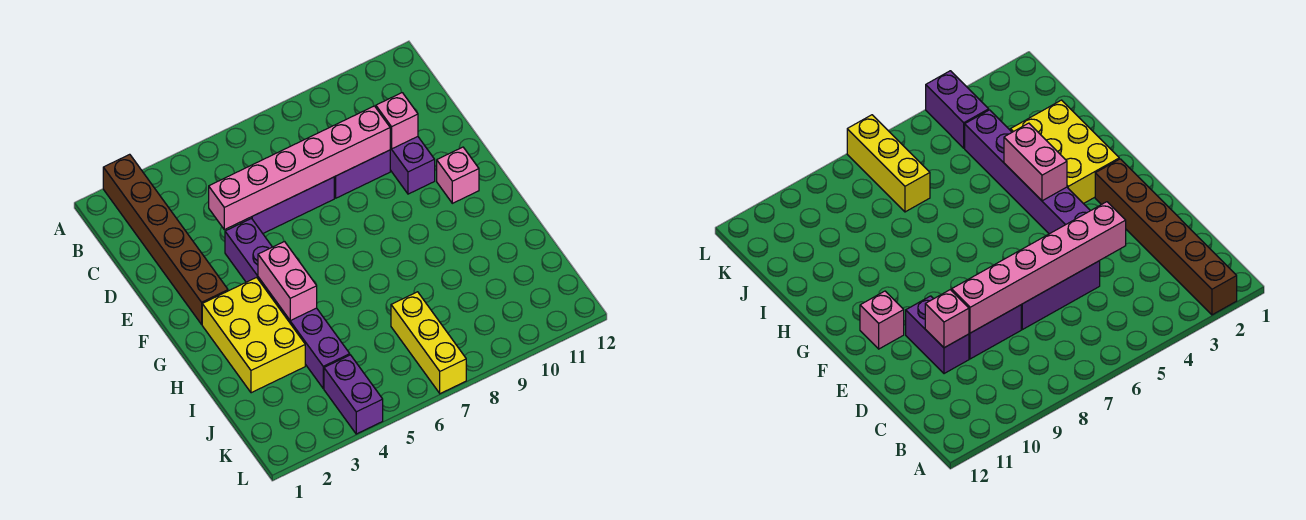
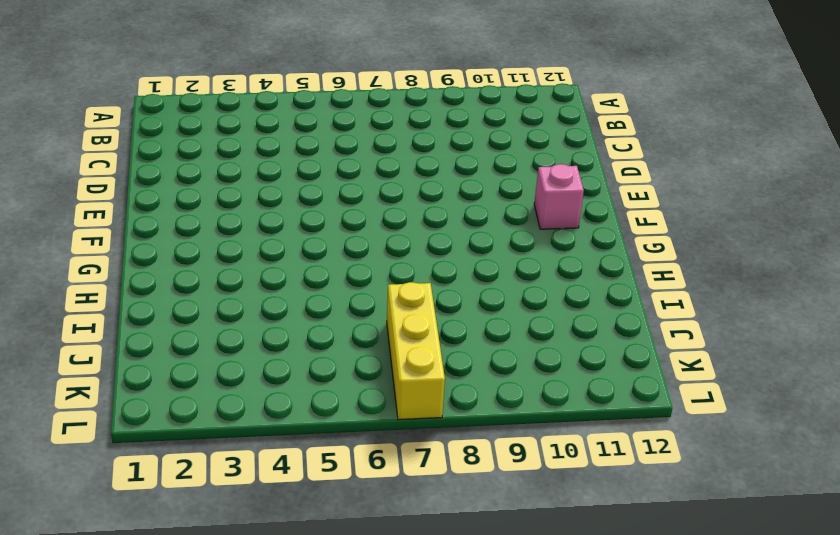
none -> brown 1x6 brick [103,154,228,324]
none -> purple 1x3 brick [240,177,334,233]
none -> purple 1x2 brick [334,150,390,198]

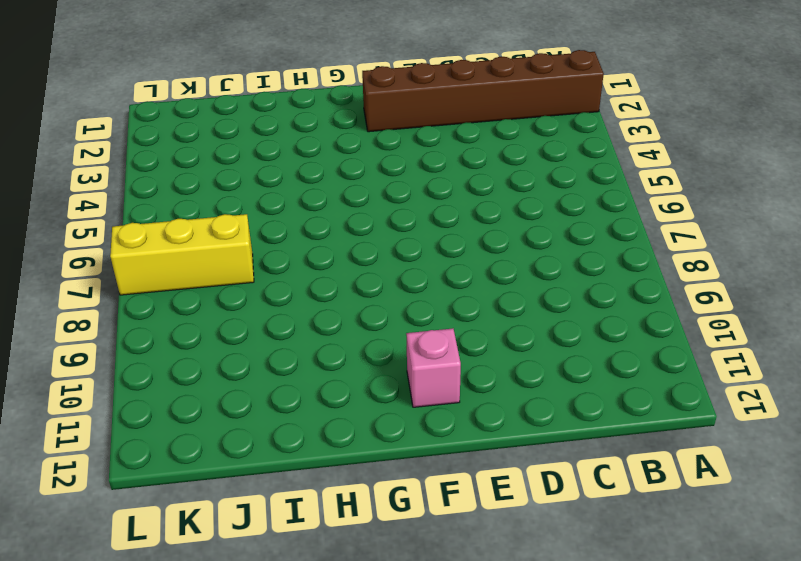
none -> purple 1x3 brick [240,177,334,233]
none -> purple 1x2 brick [334,150,390,198]
none -> purple 1x2 brick [390,137,435,194]

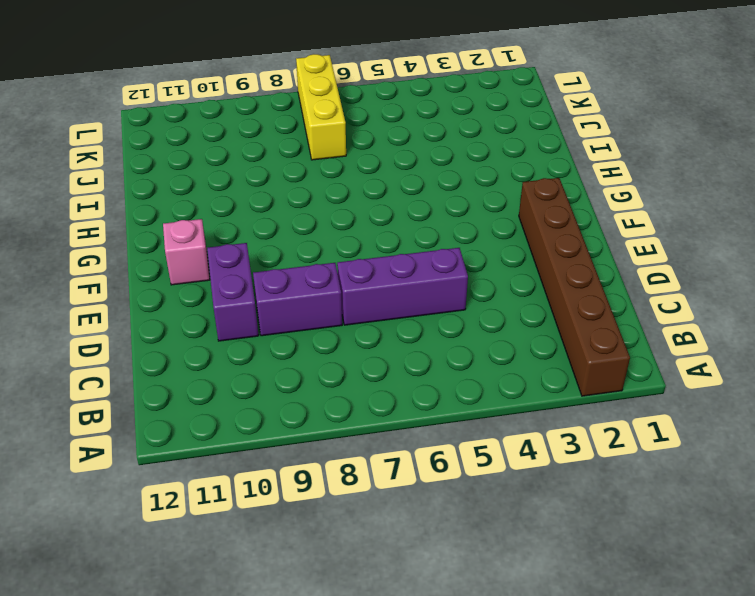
none -> purple 1x6 brick [225,219,350,388]
none -> yellow 2x3 brick [202,277,305,393]
none -> purple 1x2 brick [324,355,383,434]

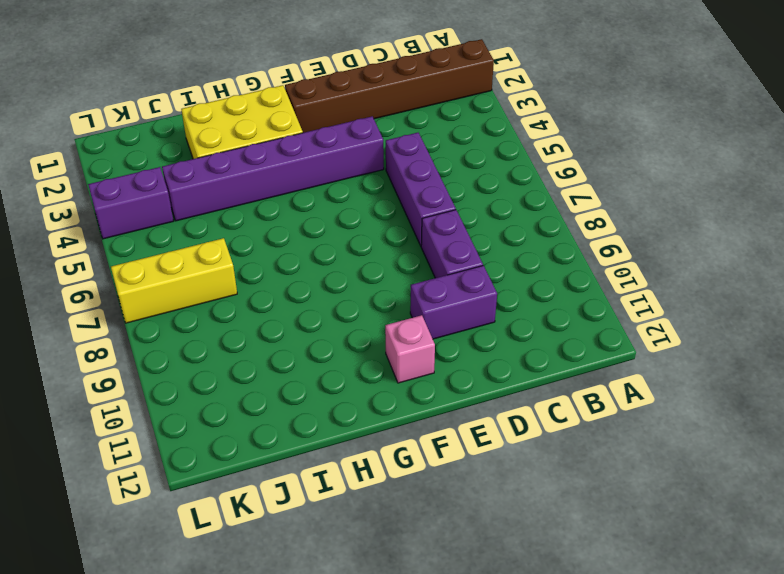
none -> pink 1x6 brick [209,106,390,230]
none -> pink 1x1 brick [376,93,418,149]
none -> pink 1x2 brick [258,242,317,321]

